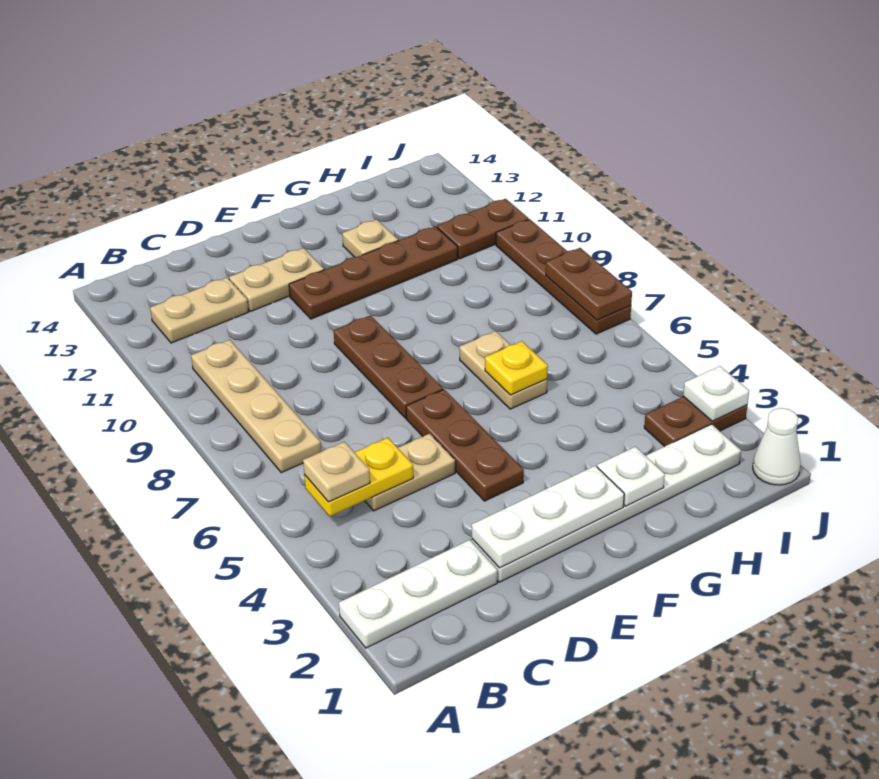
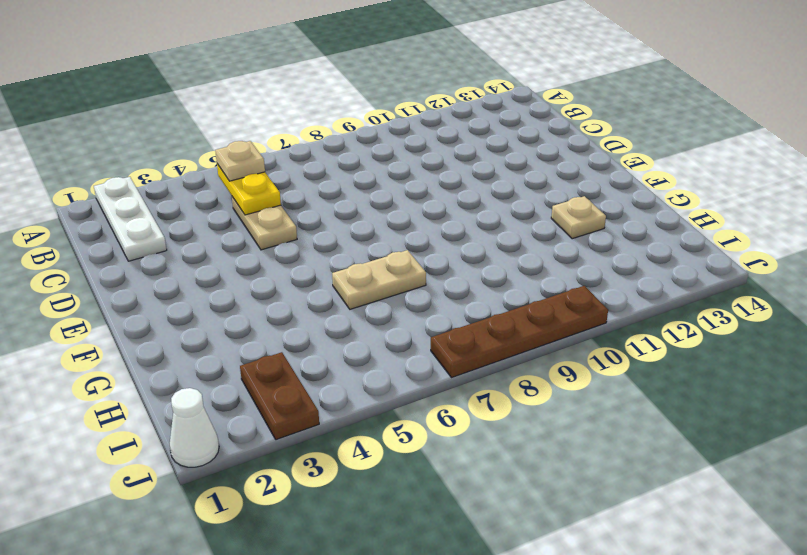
none -> tan 1x4 plate [191,340,321,473]
none -> tan 1x2 plate [150,278,248,343]
none -> white 1x6 plate [472,424,741,582]

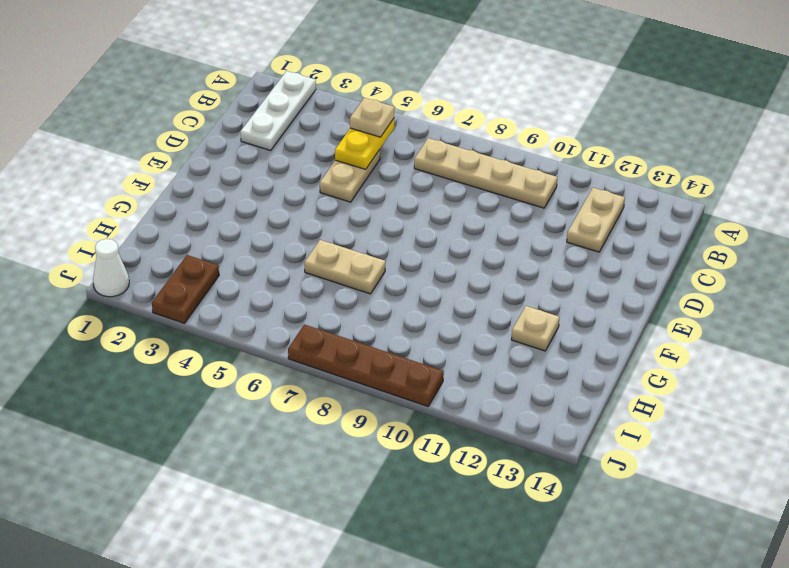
none -> white 1x6 plate [472,424,741,582]
none -> tan 1x2 plate [229,248,324,312]
none -> brown 1x3 plate [406,389,524,501]

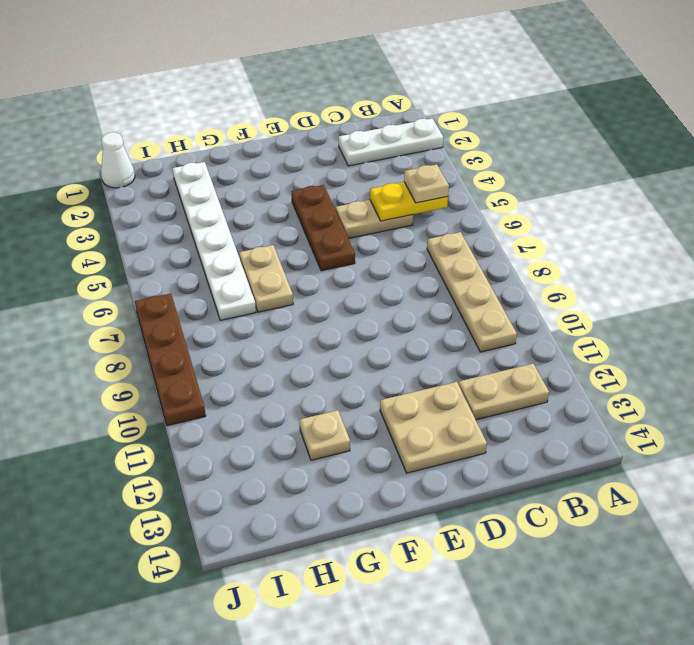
tan 2x2 plate [380,382,487,473] -> tan 1x2 plate [229,248,324,312]
white 1x6 plate [173,162,256,320] -> white 1x6 plate turned to [472,424,741,582]
none -> brown 1x3 plate [334,315,443,418]
none -> brown 1x4 plate [289,226,458,319]
none -> brown 1x2 plate [644,396,747,447]

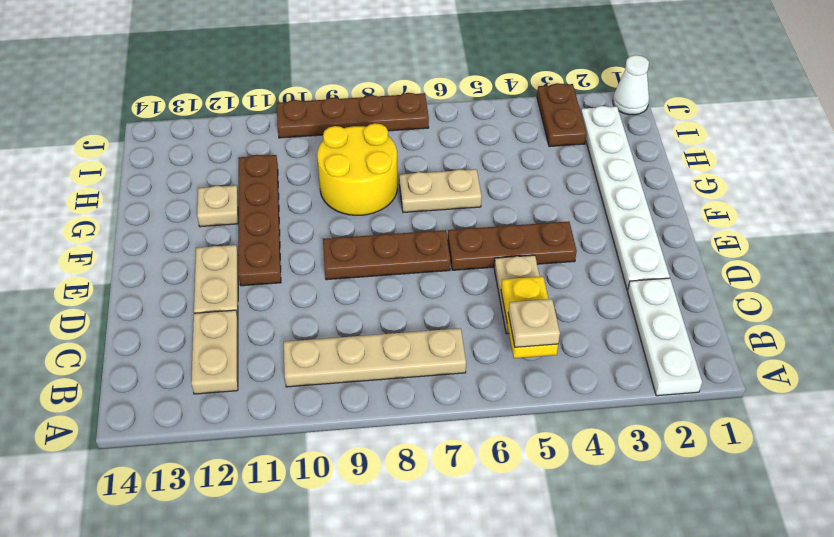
yellow 2x2 round brick [317,123,397,215] -> none
none -> brown 1x2 plate [437,199,528,259]
none -> white 1x3 plate [472,466,624,568]
none -> white 1x1 plate [597,447,665,506]

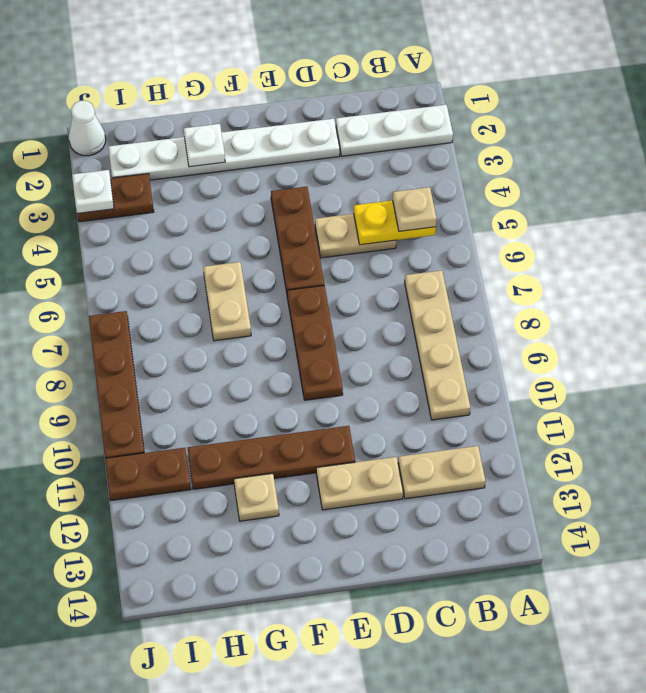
none -> white 1x3 plate [472,466,624,568]
none -> yellow 1x1 plate [485,341,548,395]
none -> brown 1x2 plate [546,248,632,320]

